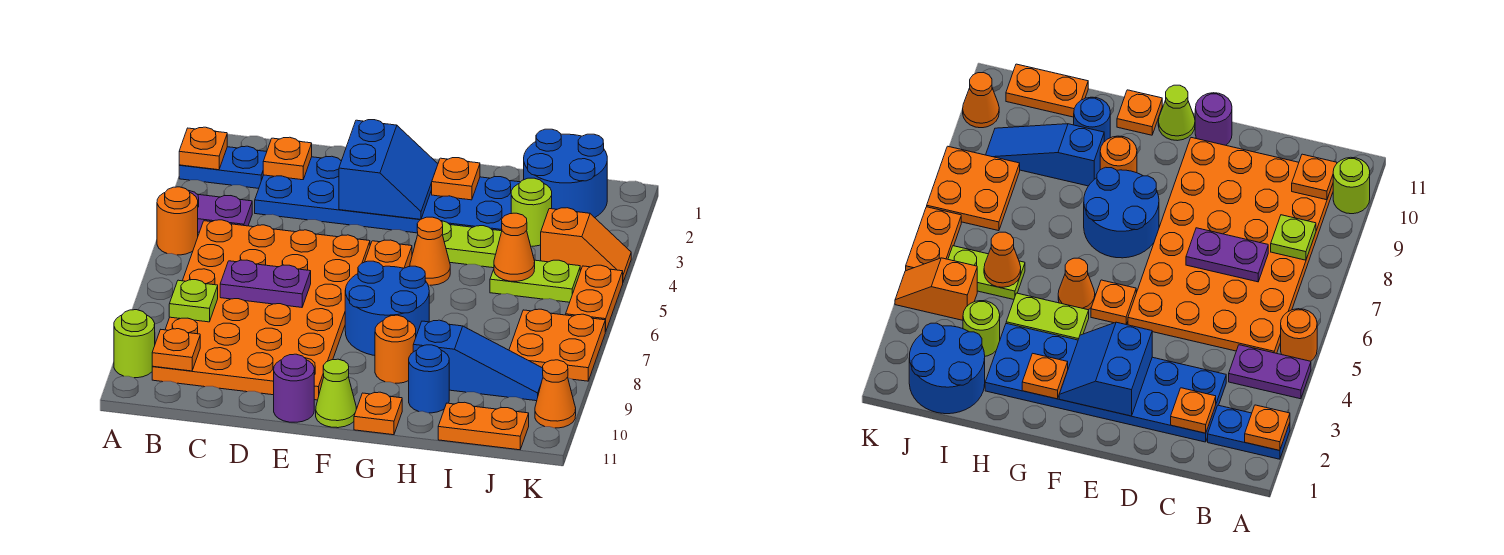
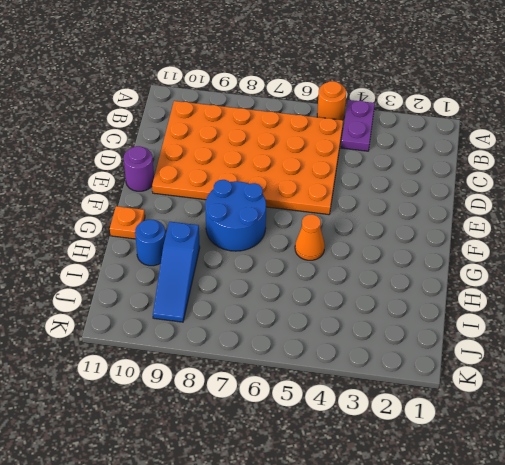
none -> blue 1x2 plate [179,146,267,188]
none -> lime 1x1 round brick [114,310,155,378]
none -> blue 2x6 plate [255,156,520,233]
none -> orange 1x1 plate [365,240,412,268]

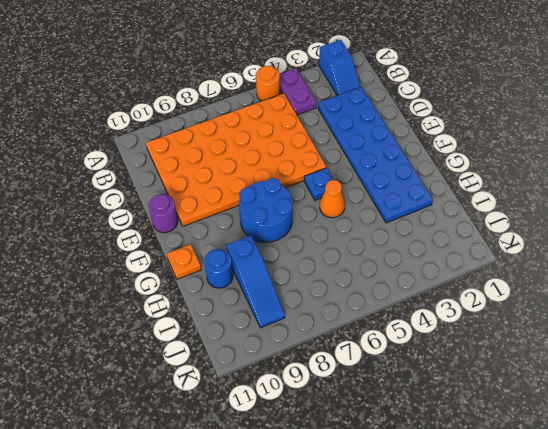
blue 1x2 slope [319,40,360,96] -> blue 1x2 plate [179,146,267,188]
blue 1x1 plate [304,168,334,200] -> orange 1x1 plate [365,240,412,268]
none -> lime 1x1 round brick [114,310,155,378]
none -> lime 1x1 cone [316,359,356,428]
none -> lime 1x2 plate [441,221,502,268]
none -> orange 1x1 round brick [375,315,416,383]

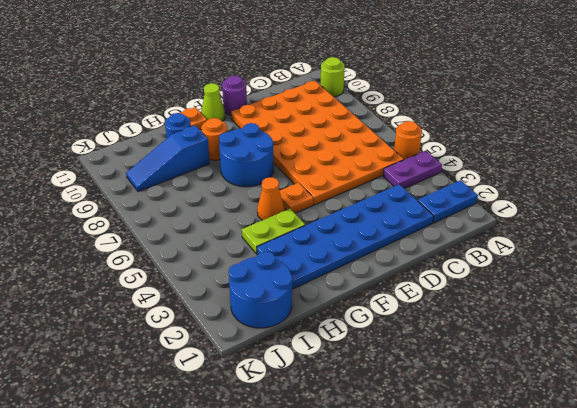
none -> lime 1x1 round brick [511,178,552,246]
none -> lime 1x2 plate [490,260,580,302]
none -> orange 1x2 plate [438,402,529,450]
none -> orange 1x2 slope [541,208,631,282]

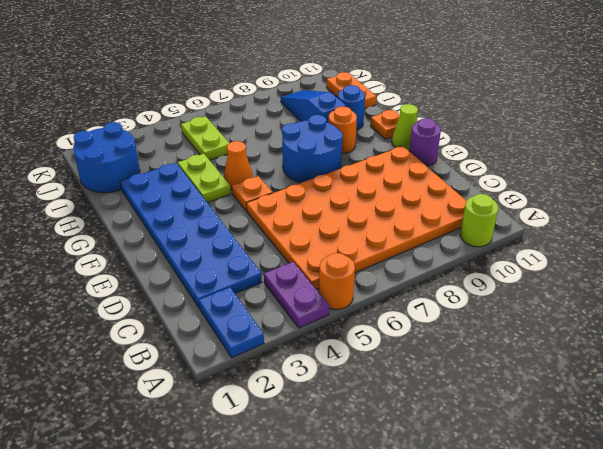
none -> lime 1x1 round brick [511,178,552,246]
none -> orange 1x2 slope [541,208,631,282]
none -> orange 2x2 plate [509,309,605,381]
none -> orange 1x2 plate [566,265,623,332]

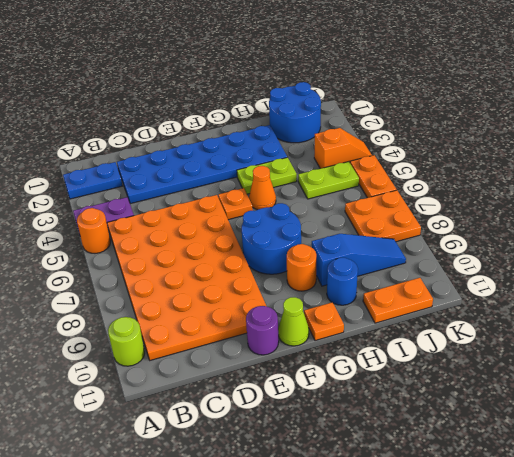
none -> lime 1x1 round brick [511,178,552,246]
none -> orange 1x1 cone [535,360,576,428]
none -> orange 1x1 plate [179,127,227,170]
none -> lime 1x1 plate [169,280,218,322]

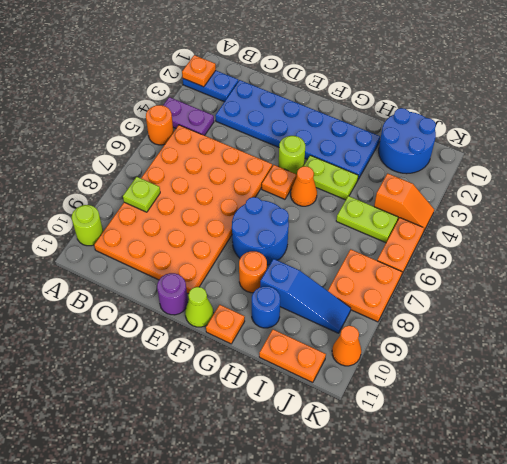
lime 1x1 round brick [279,136,305,174] -> lime 1x1 round brick moved to [511,178,552,246]
none -> orange 1x1 plate [152,329,200,371]
none -> orange 1x1 plate [263,137,312,180]
none -> purple 1x2 plate [220,260,311,307]
none -> blue 2x2 slope [339,120,438,219]

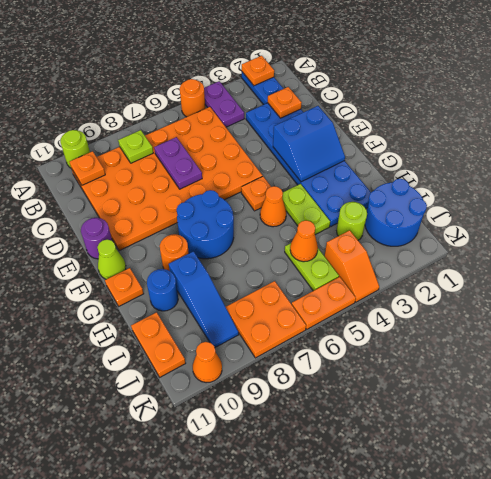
none -> orange 1x1 plate [432,158,480,200]

